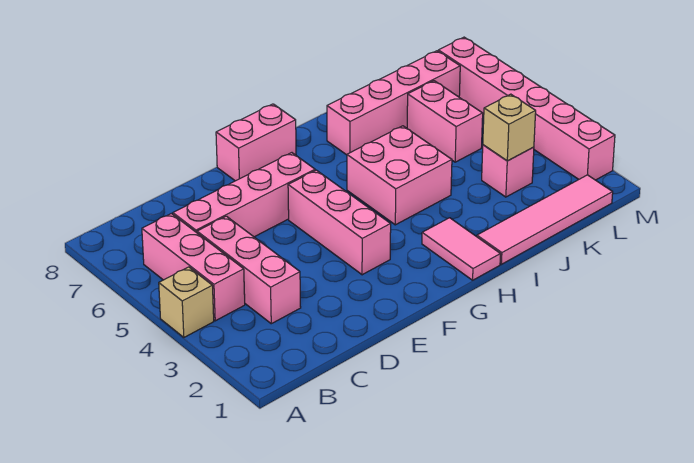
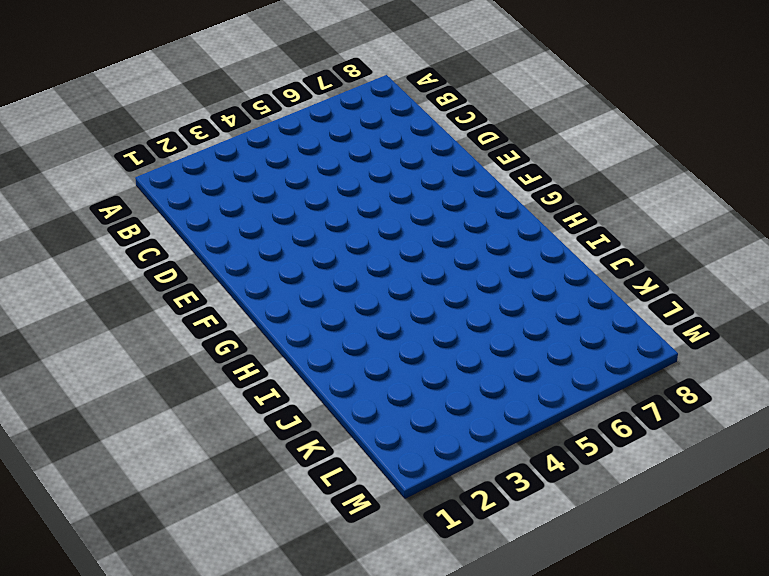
none -> tan 1x1 brick [159,267,214,337]
none -> pink 1x3 brick [142,213,245,321]
none -> pink 1x3 brick [197,216,301,324]

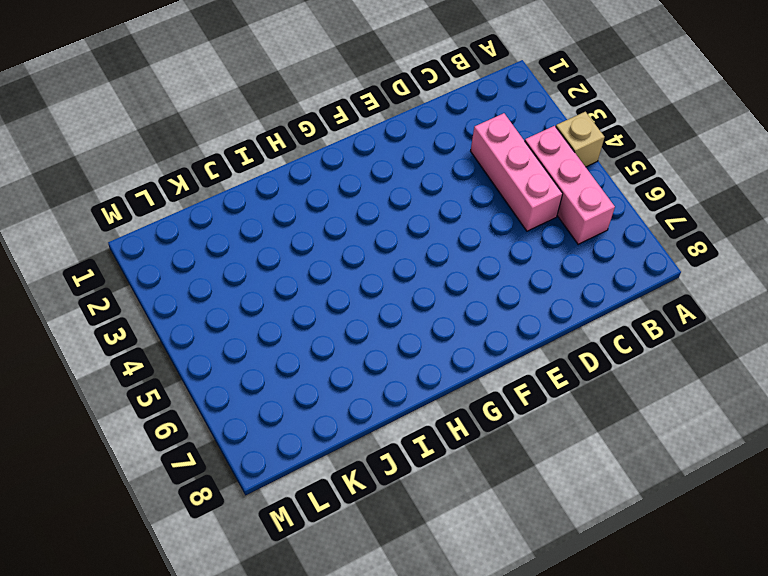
none -> pink 1x4 brick [173,153,315,237]
none -> pink 1x3 brick [288,170,391,275]
none -> pink 1x2 brick [216,104,296,181]

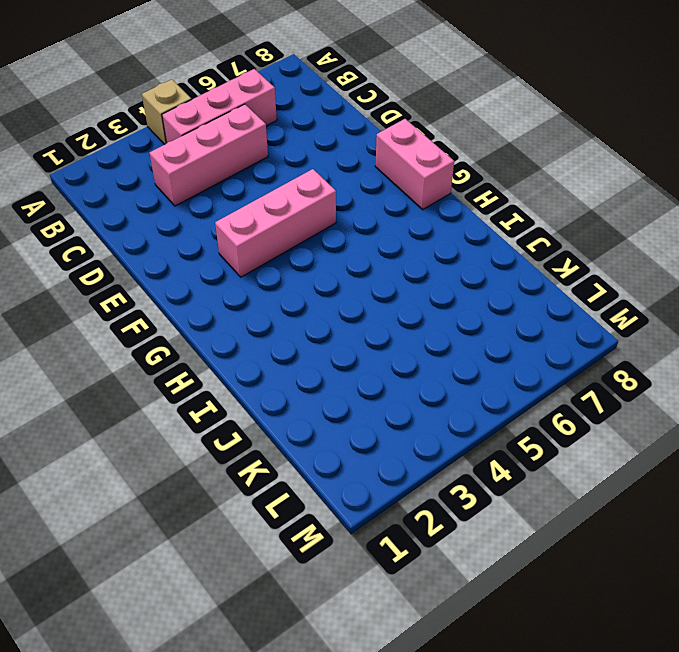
none -> pink 1x4 brick [173,153,315,237]
none -> pink 1x2 tile [422,218,501,280]
none -> pink 2x2 brick [347,126,452,225]

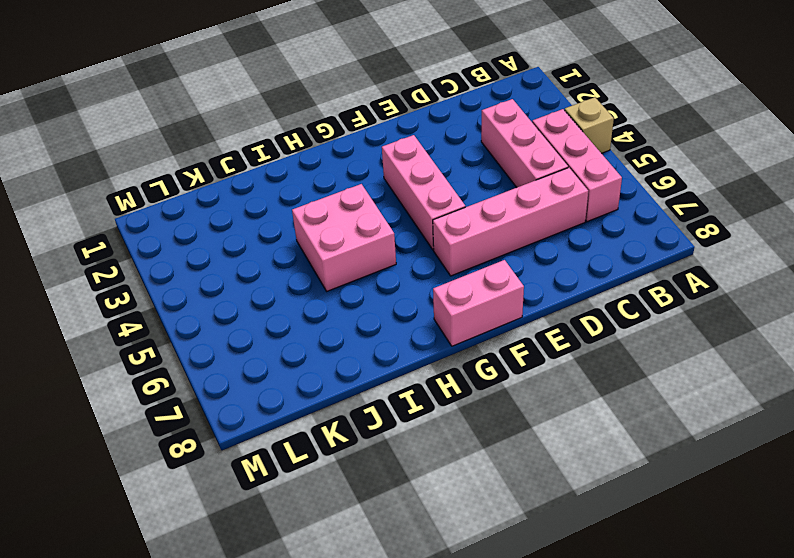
none -> pink 1x2 tile [422,218,501,280]
none -> pink 1x4 tile [477,175,613,264]
none -> pink 1x4 brick [327,51,460,155]

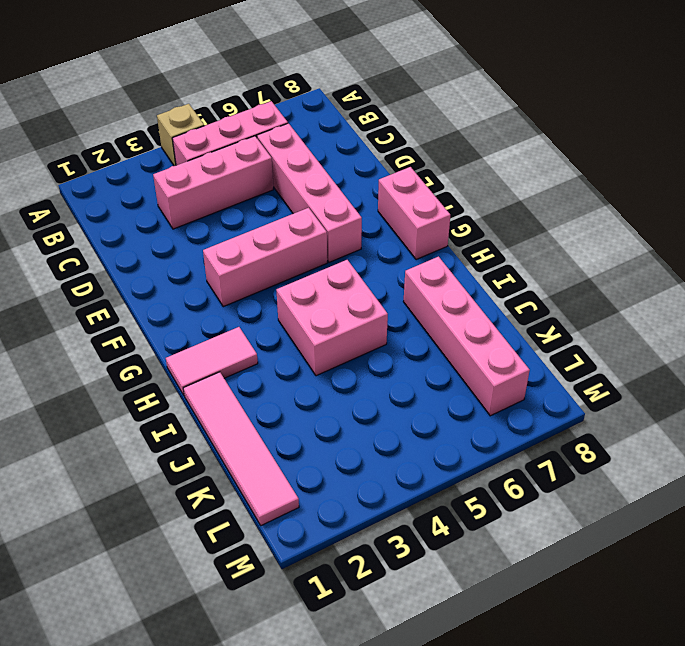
none -> pink 1x1 brick [482,145,534,197]
none -> pink 1x2 brick [407,81,483,162]
none -> pink 1x6 brick [438,37,615,180]

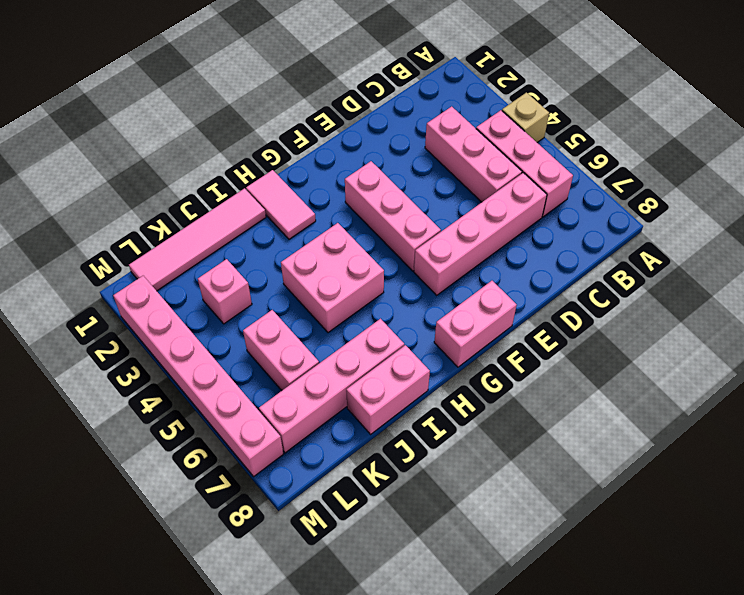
pink 1x2 brick [346,345,430,434] -> none
none -> tan 1x1 brick [483,94,536,161]

